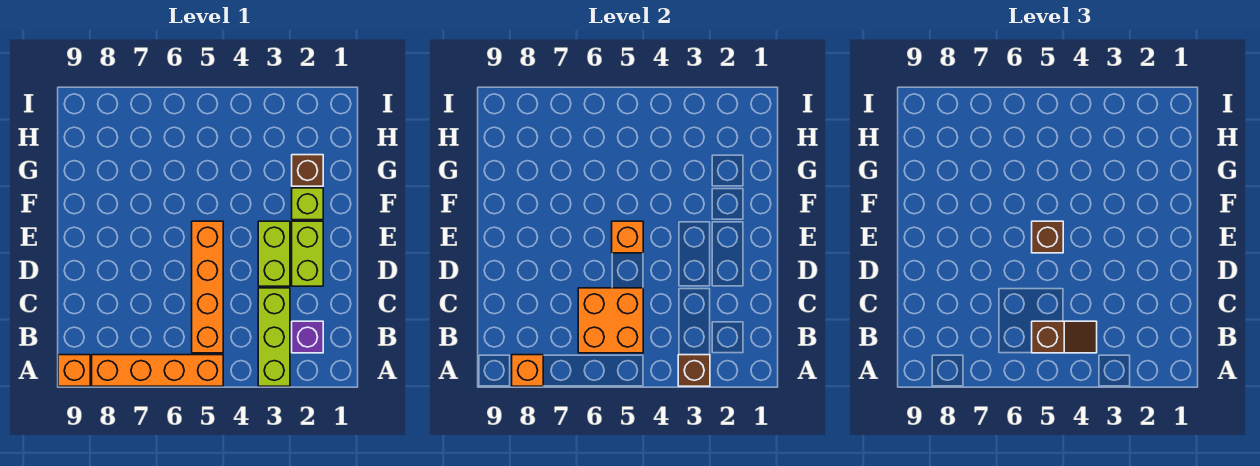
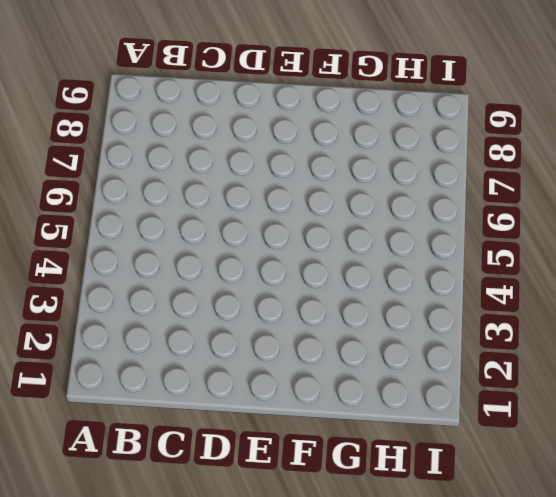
none -> lime 1x3 brick [258,288,290,386]
none -> orange 1x4 brick [92,355,223,386]
none -> orange 1x1 brick [58,355,90,386]

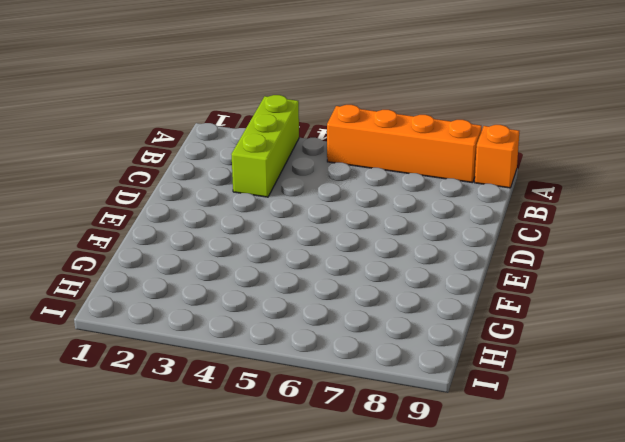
none -> purple 1x1 brick [292,321,323,353]
none -> orange 1x4 brick [192,221,223,353]
none -> lime 1x2 brick [292,221,323,286]

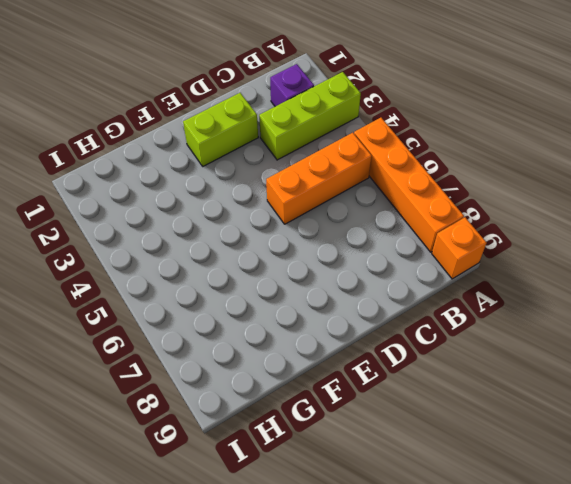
orange 1x3 brick [266,133,372,224] -> orange 1x4 brick [192,221,223,353]
none -> lime 1x2 brick [258,221,290,286]
none -> lime 1x1 brick [292,188,323,220]
none -> brown 1x1 brick [292,155,323,186]

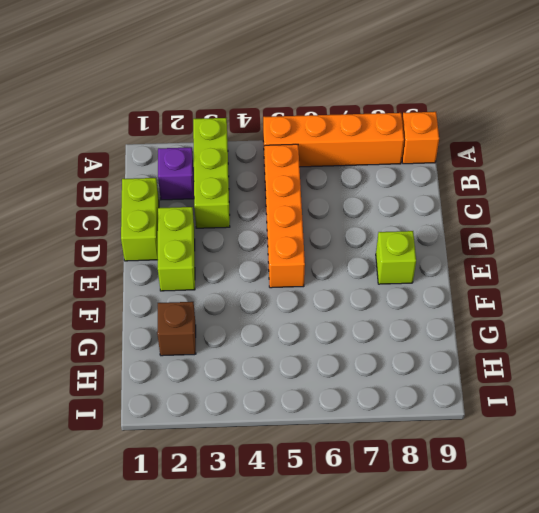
lime 1x2 brick [121,178,159,261] -> lime 1x2 brick moved to [258,221,290,286]
lime 1x1 brick [376,231,416,284] -> lime 1x1 brick moved to [292,188,323,220]
none -> brown 1x1 brick [678,355,710,386]
none -> orange 1x1 brick [512,355,543,386]
none -> orange 2x2 brick [578,288,643,353]

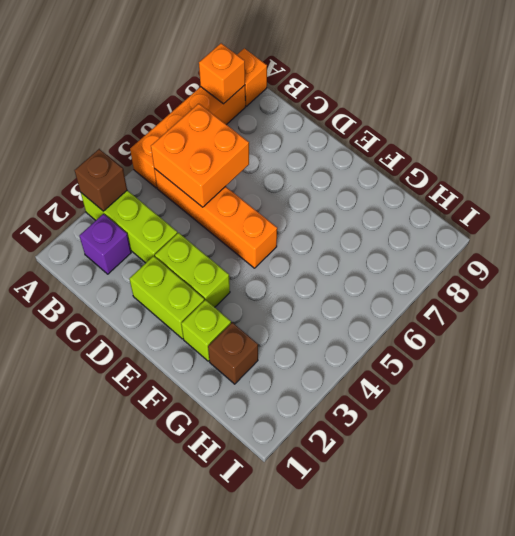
none -> orange 1x1 brick [612,221,643,253]
none -> brown 1x2 slope [1032,321,1097,353]
none -> brown 1x1 brick [1032,221,1063,253]

